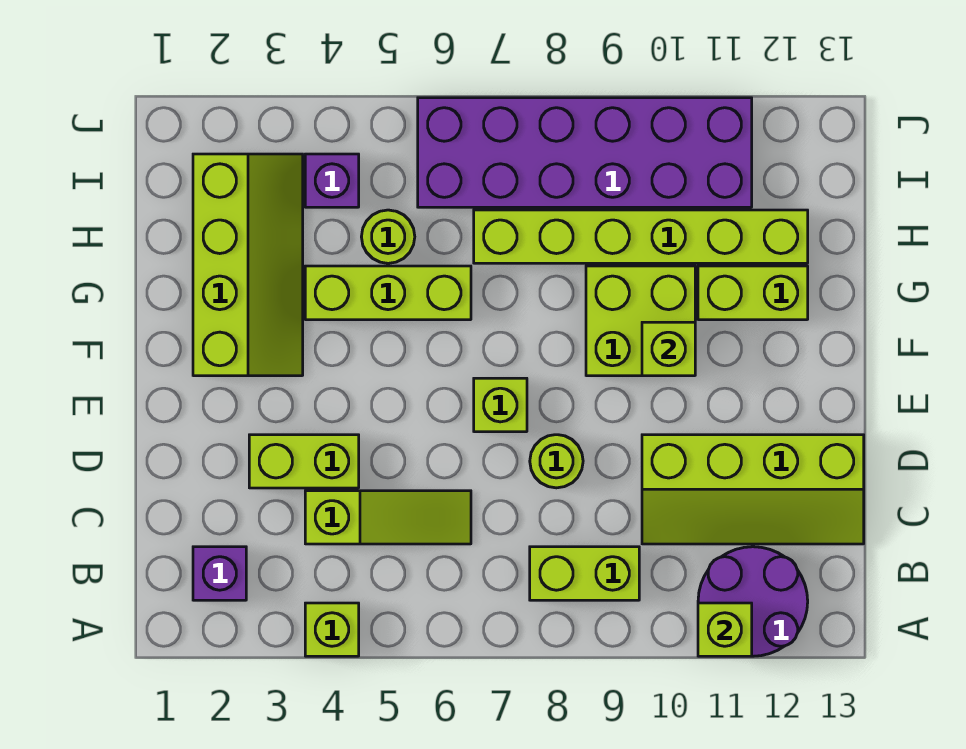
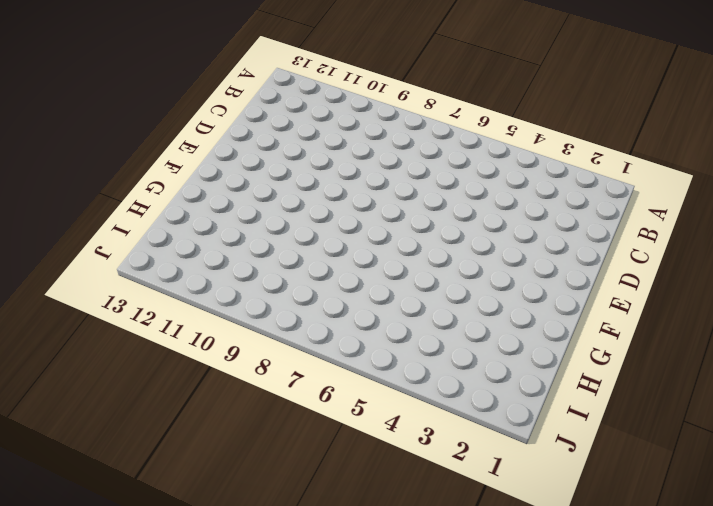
none -> lime 1x1 brick [305,603,359,656]
none -> purple 2x2 round brick [698,547,808,656]
none -> purple 1x1 brick [193,547,246,600]

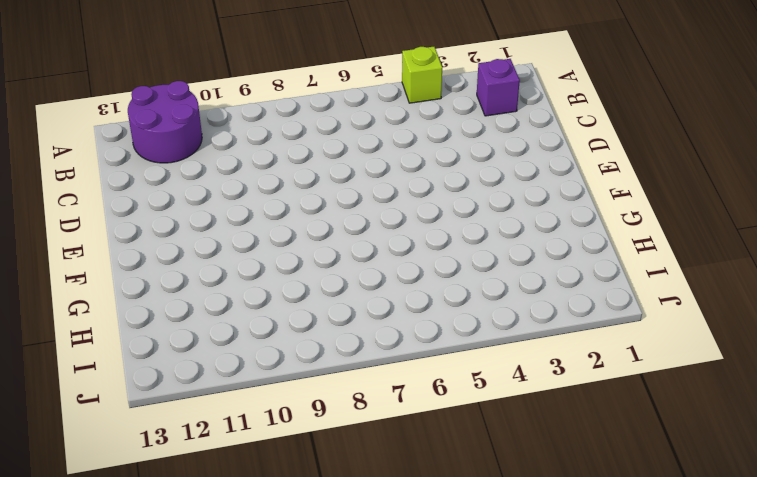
none -> lime 1x2 brick [530,547,639,600]
none -> lime 1x3 slope [305,491,471,544]
none -> lime 2x4 slope [642,435,864,544]

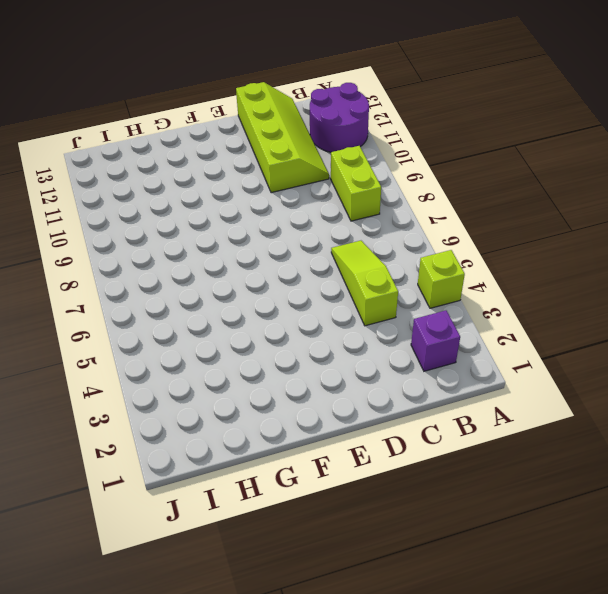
none -> lime 1x2 brick [249,435,359,488]
none -> lime 1x1 round brick [530,435,583,488]
none -> lime 1x1 brick [474,378,527,432]

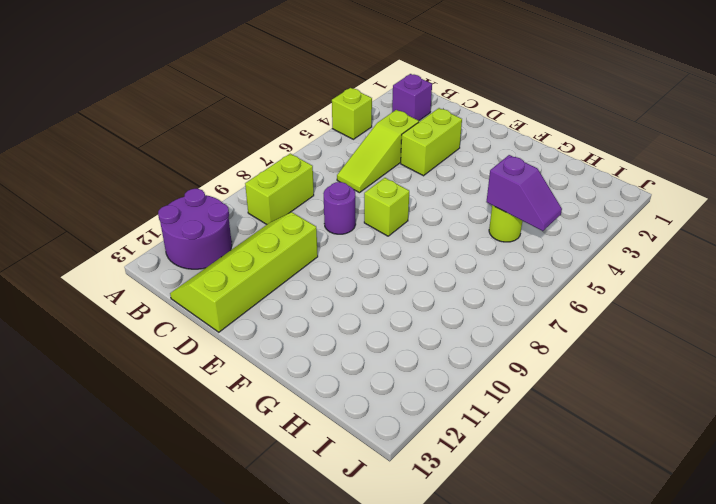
purple 1x1 round brick [323,182,356,234] -> lime 1x1 round brick [530,435,583,488]
purple 1x2 slope [486,155,562,231] -> none
none -> lime 2x4 slope [193,154,303,376]
none -> lime 2x2 brick [586,266,695,376]
none -> lime 1x3 brick [305,266,471,320]

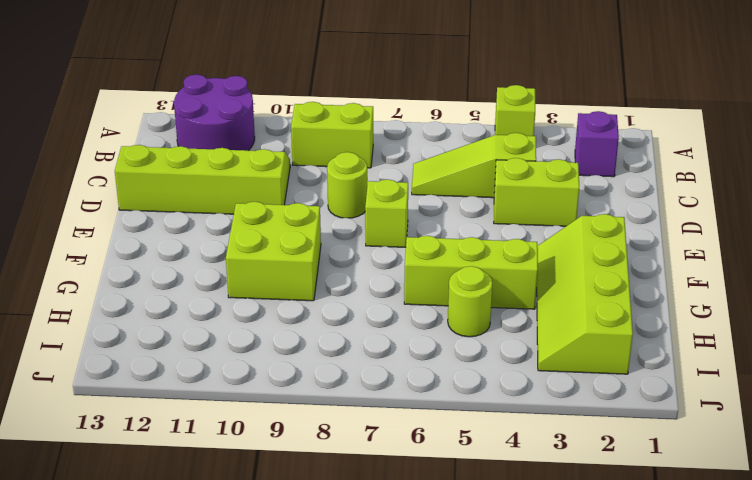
none -> lime 1x2 brick [698,266,808,320]
none -> lime 1x6 brick [474,210,808,263]
none -> purple 1x1 brick [305,154,359,207]

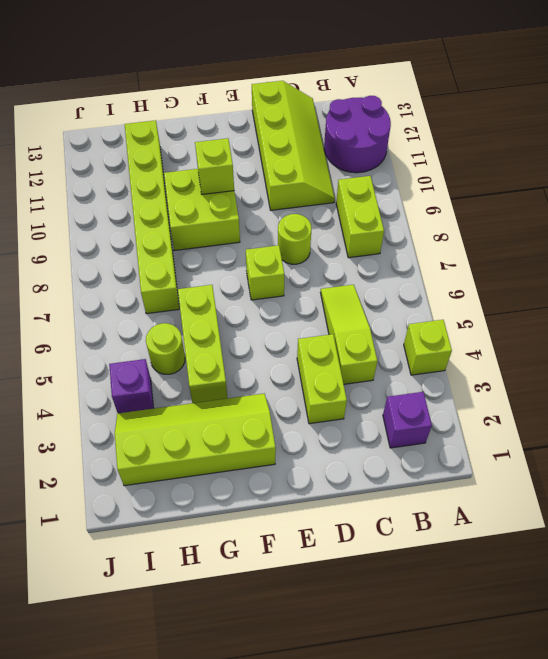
none -> lime 1x2 brick [698,266,808,320]
none -> purple 2x6 brick [418,98,752,207]
none -> lime 1x1 brick [698,603,752,656]

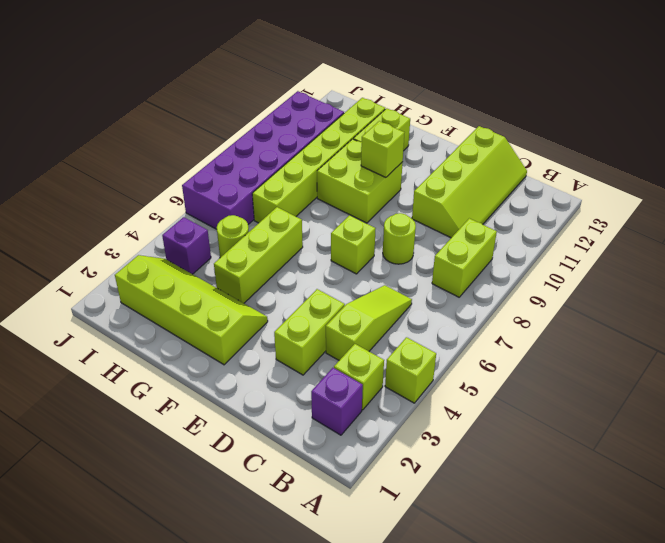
lime 1x1 brick [334,344,384,410] -> lime 1x1 brick moved to [698,603,752,656]
none -> purple 2x2 round brick [698,547,808,656]

